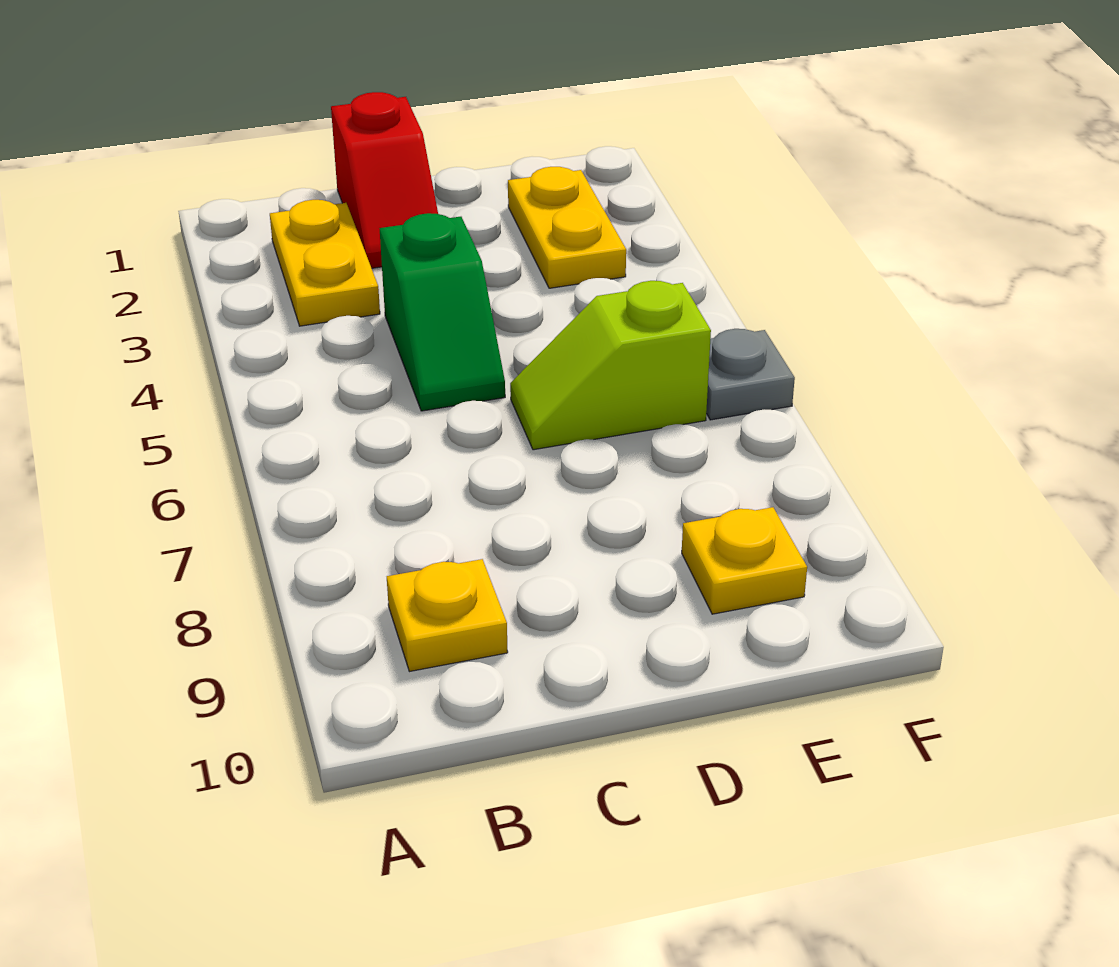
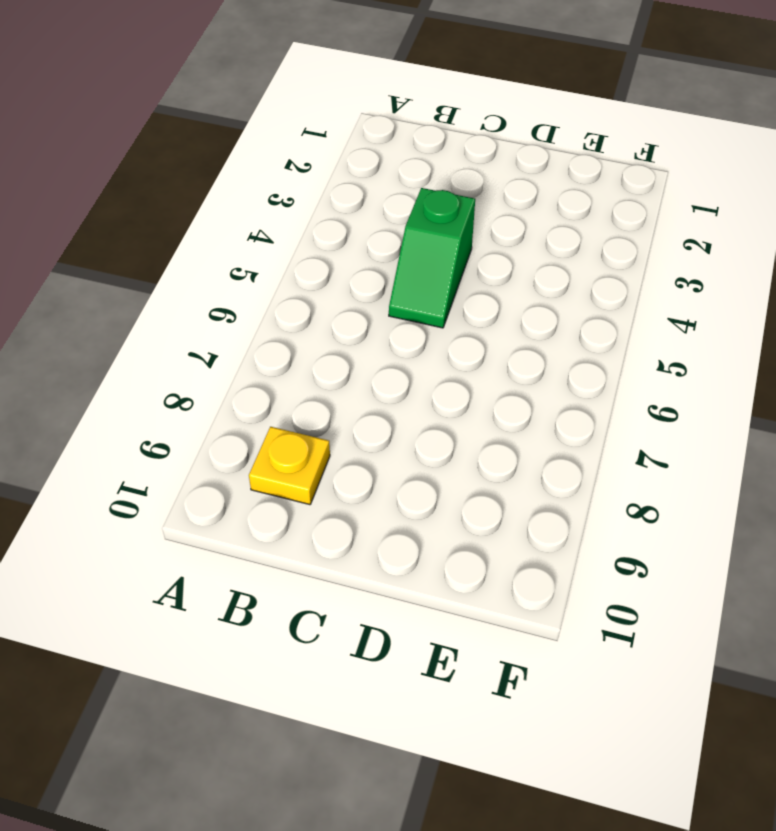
none -> yellow 1x2 plate [270,200,380,326]
none -> red 1x2 slope [331,92,438,268]

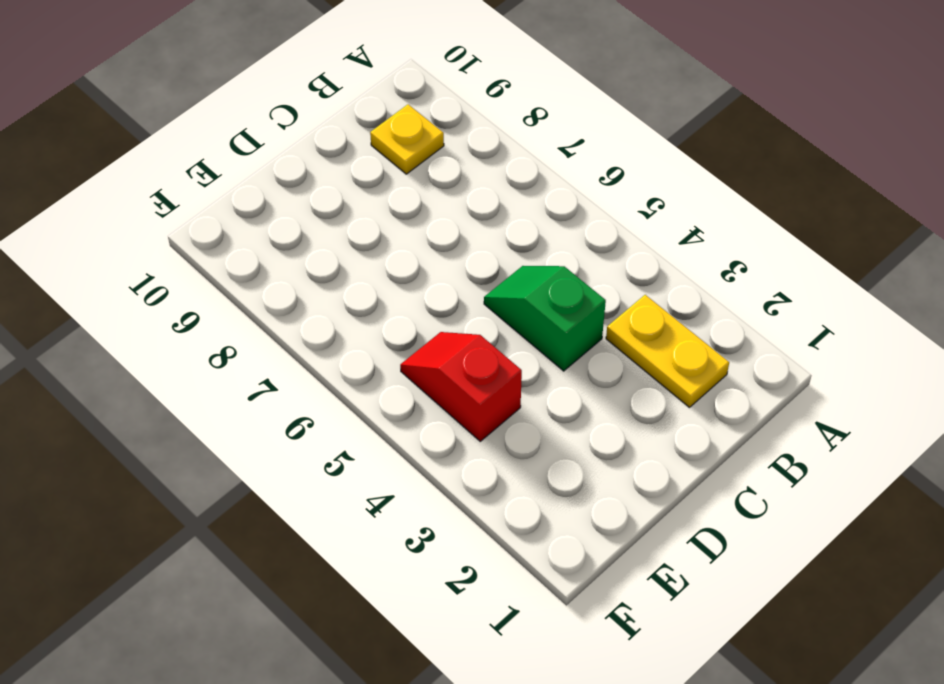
red 1x2 slope [400,332,522,441] -> red 1x2 slope moved to [331,92,438,268]
none -> lime 1x2 slope [510,281,711,450]
none -> yellow 1x2 plate [508,167,626,288]

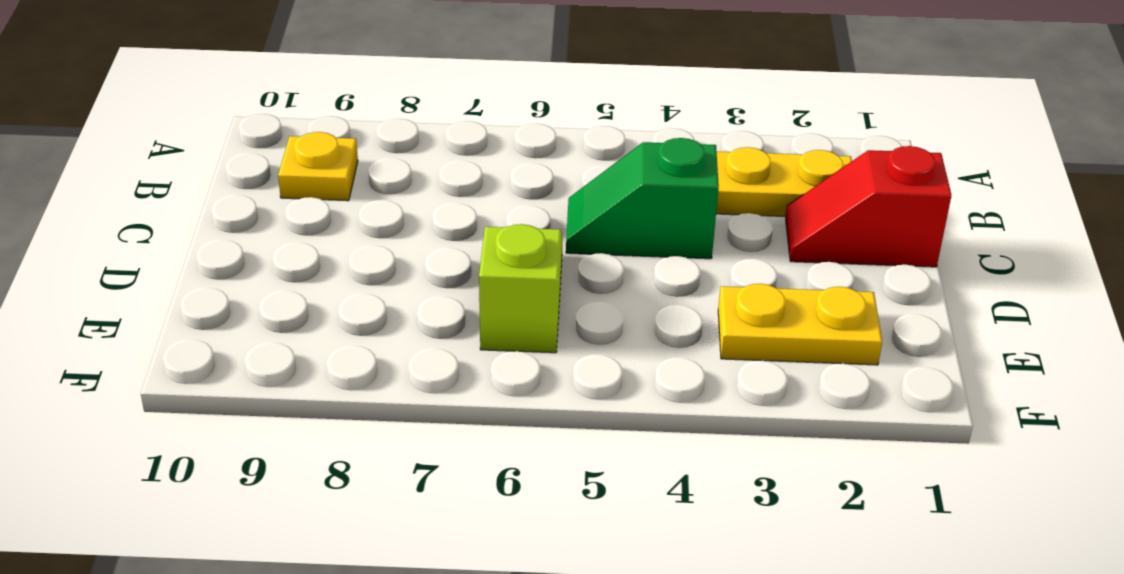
none -> yellow 1x1 plate [682,507,807,614]
none -> grey 1x1 plate [706,329,795,420]

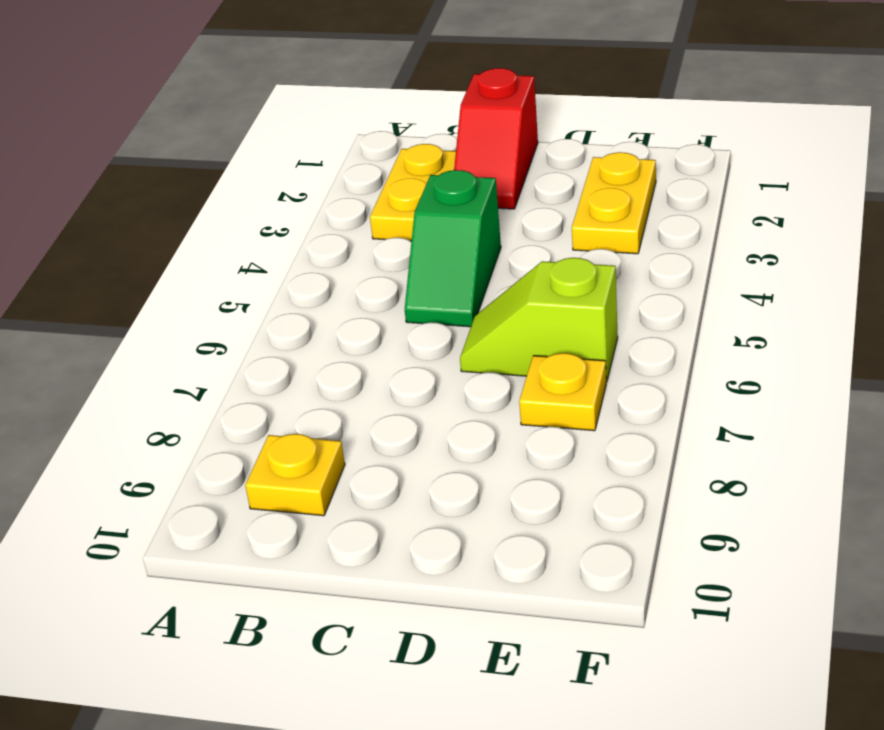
yellow 1x1 plate [519,353,606,431] -> yellow 1x1 plate moved to [682,507,807,614]
none -> grey 1x1 plate [706,329,795,420]

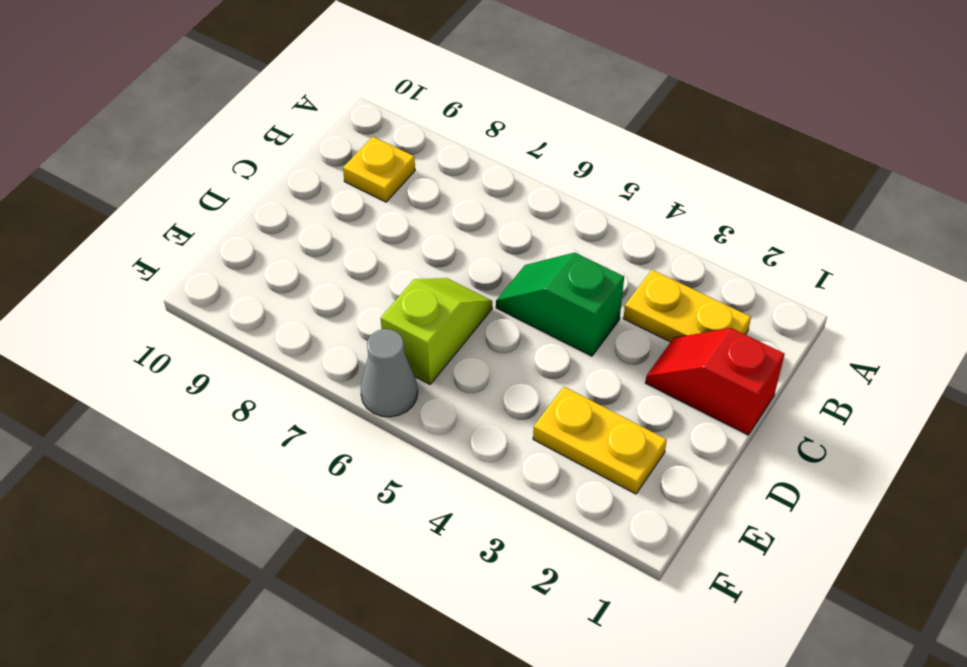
grey 1x1 cone [361,329,418,417] -> grey 1x1 plate [706,329,795,420]
none -> yellow 1x1 plate [682,507,807,614]

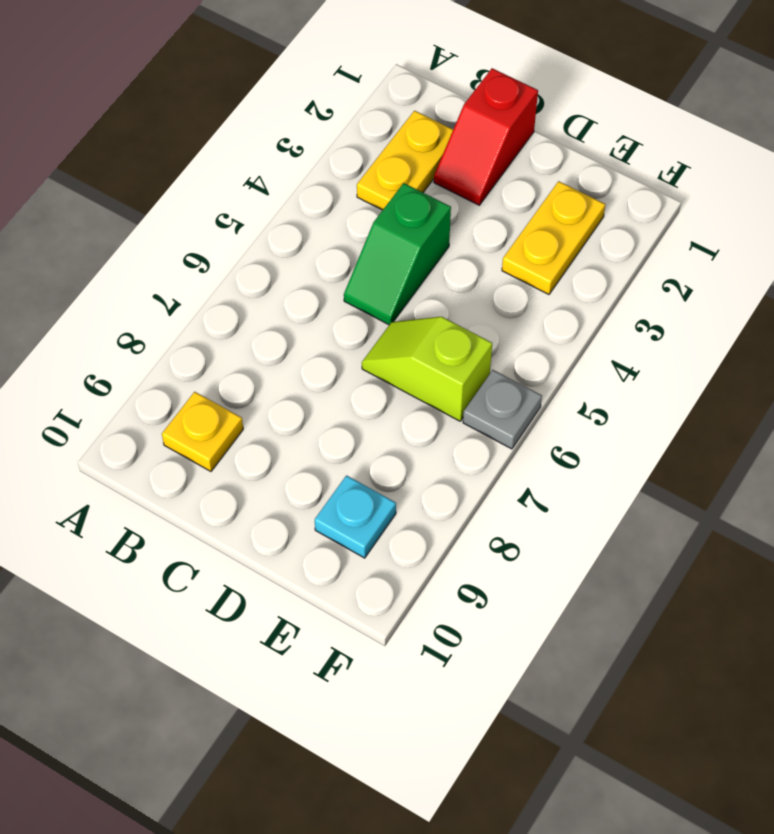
cyan 1x1 plate [315,476,396,558] -> yellow 1x1 plate [682,507,807,614]

